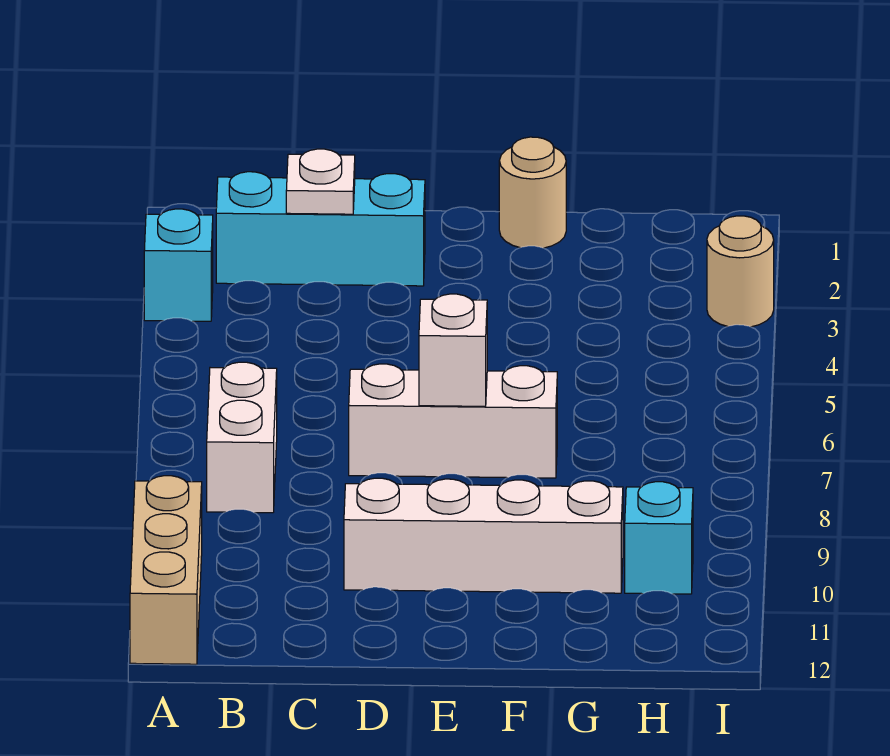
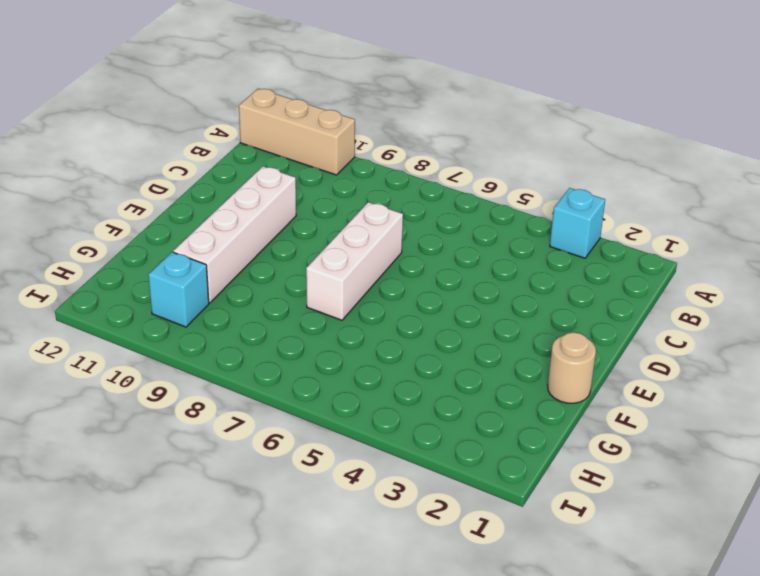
none -> cyan 1x3 brick [216,172,425,286]
none -> white 1x2 brick [207,362,277,513]

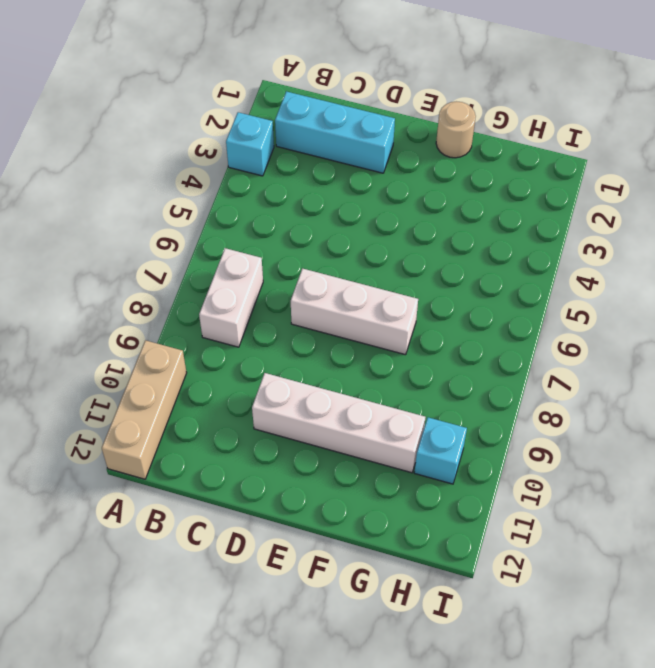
none -> tan 1x1 round brick [707,216,774,327]
none -> white 1x1 plate [286,149,355,214]

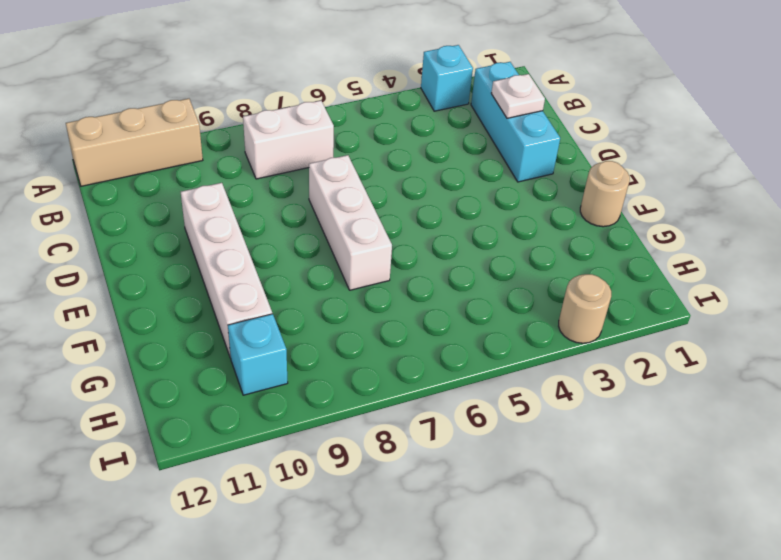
none -> white 1x1 brick [419,294,487,406]

